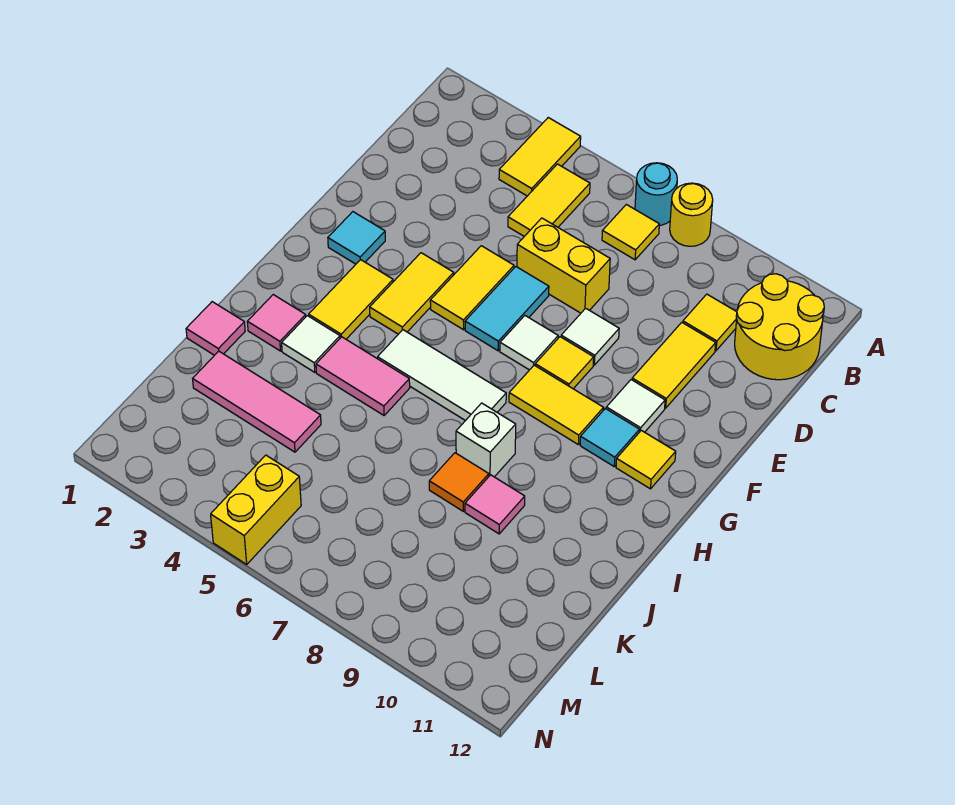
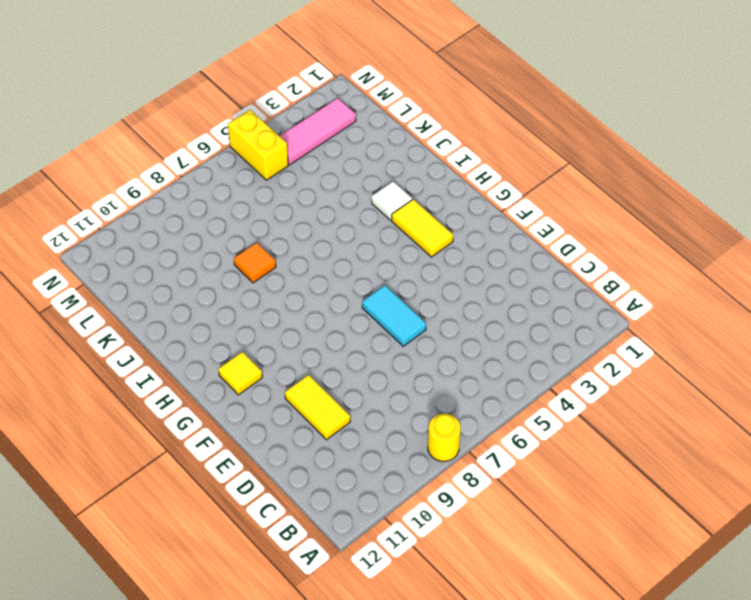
pink 1x3 tile [280,98,356,165] -> pink 1x3 tile moved to [193,351,321,452]
none -> yellow 1x2 tile [499,118,581,196]
none -> cyan 1x1 round brick [635,163,677,226]
none -> yellow 1x2 tile [508,164,590,236]
none -> yellow 1x1 tile [602,205,659,260]

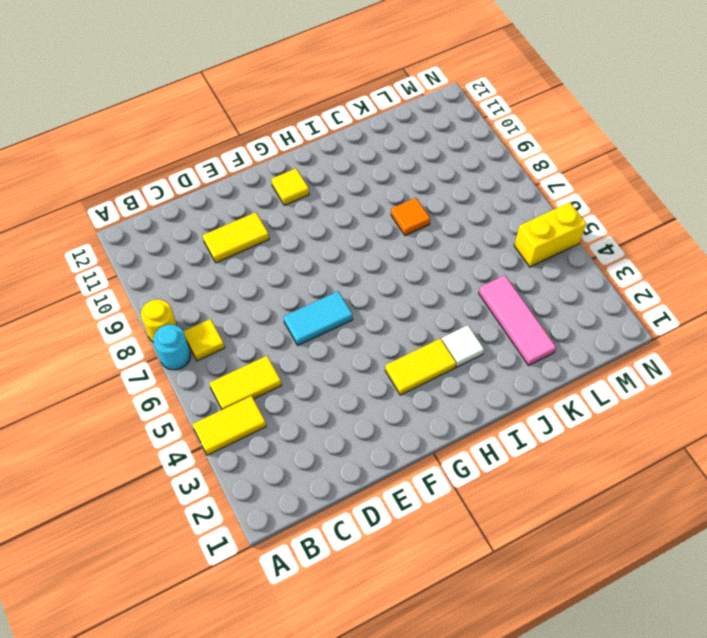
none -> yellow 2x2 round brick [735,274,824,380]
none -> yellow 1x1 tile [683,294,737,350]
none -> yellow 1x2 brick [517,218,610,313]
none -> yellow 1x2 tile [430,246,514,330]

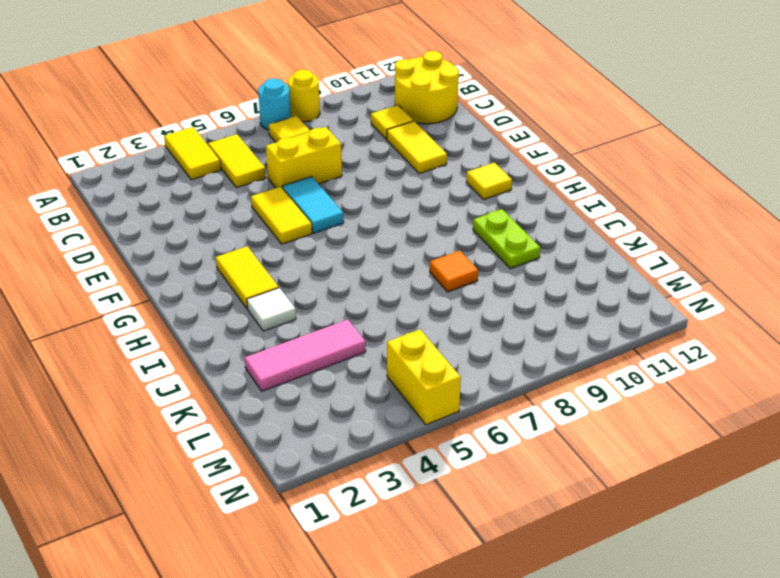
lime 1x2 plate [473,209,540,269] -> none
none -> white 1x1 tile [561,308,619,365]
none -> cyan 1x1 tile [328,212,385,264]
none -> yellow 1x2 tile [370,253,454,334]
none -> white 1x1 tile [500,316,558,370]

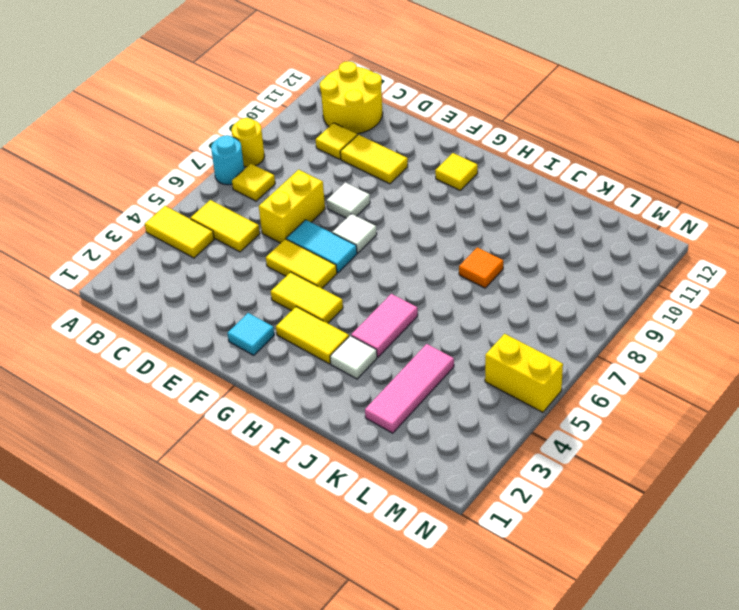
none -> yellow 1x1 tile [535,337,594,389]
none -> white 1x1 tile [606,380,665,432]
none -> yellow 1x2 tile [509,365,603,444]
none -> cyan 1x1 tile [580,409,639,466]

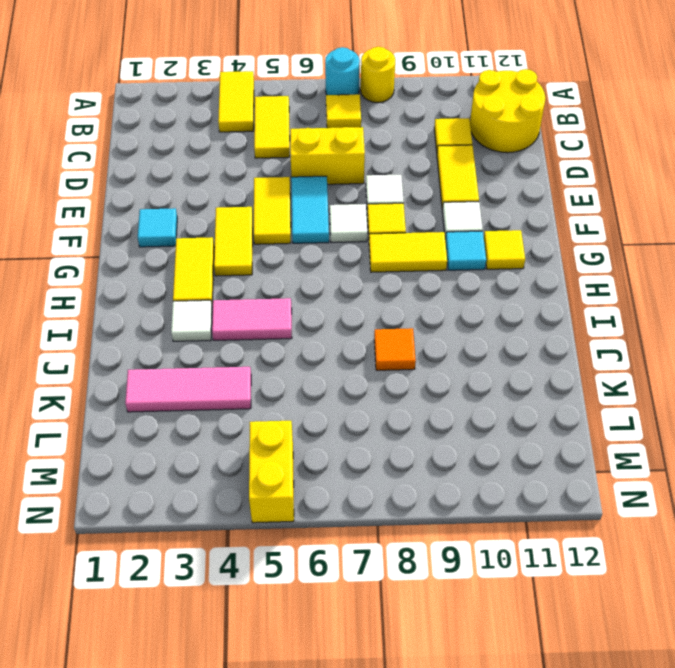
none -> white 1x3 tile [378,330,506,421]
none -> pink 1x1 tile [247,295,306,351]
none -> white 1x1 brick [456,403,516,477]
none -> pink 1x1 tile [186,302,245,355]

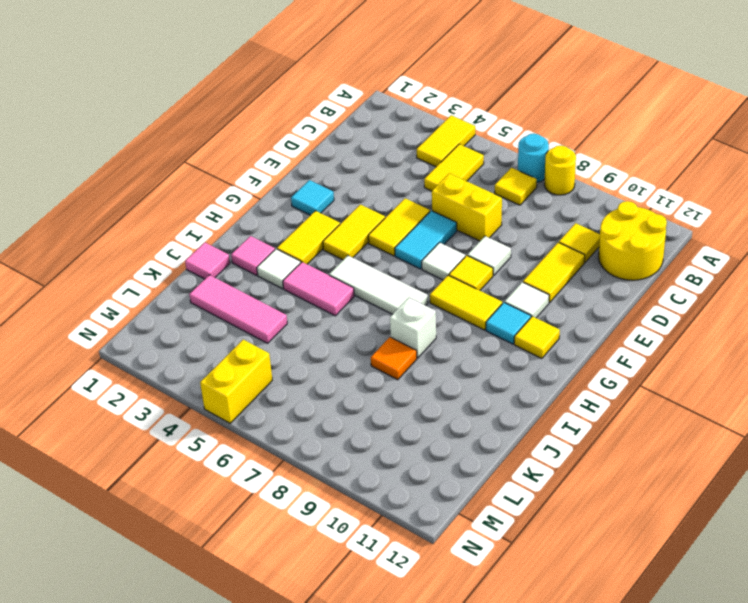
none -> pink 1x1 tile [465,475,525,534]

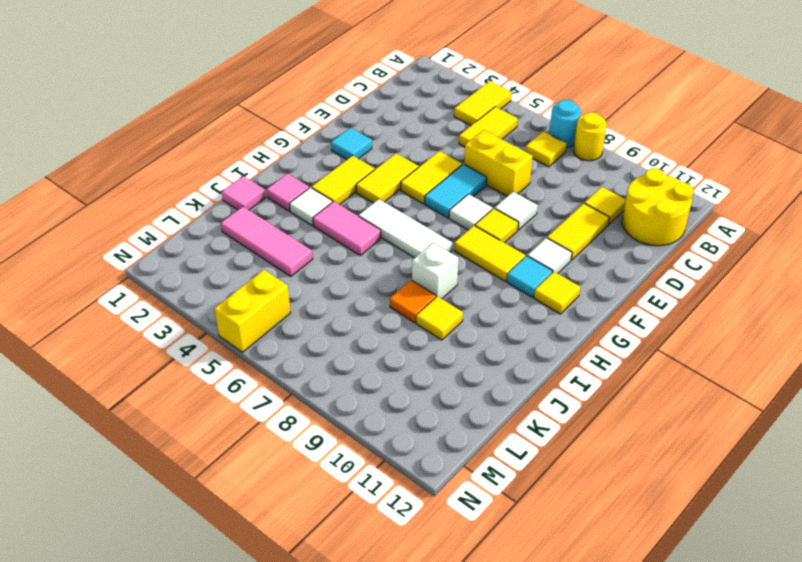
yellow 1x1 tile [416,296,463,340] -> pink 1x1 tile [465,475,525,534]

